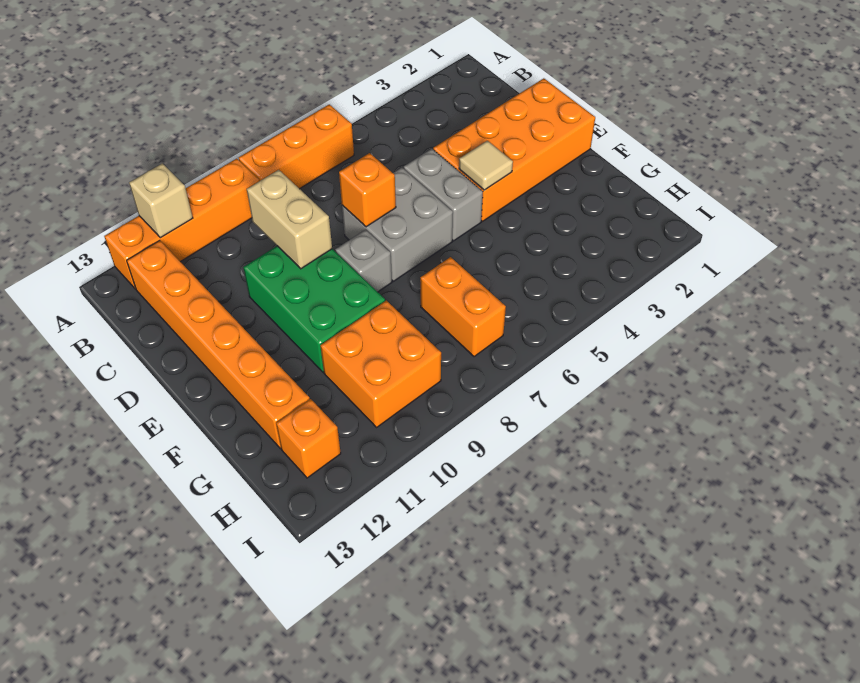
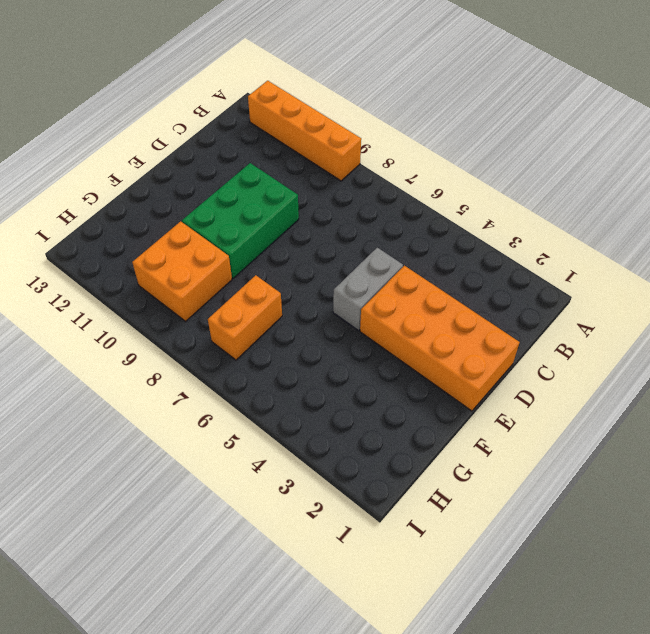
none -> orange 1x3 brick [239,104,354,189]
none -> orange 1x6 brick [127,240,310,448]
none -> grey 2x2 brick [342,168,453,281]

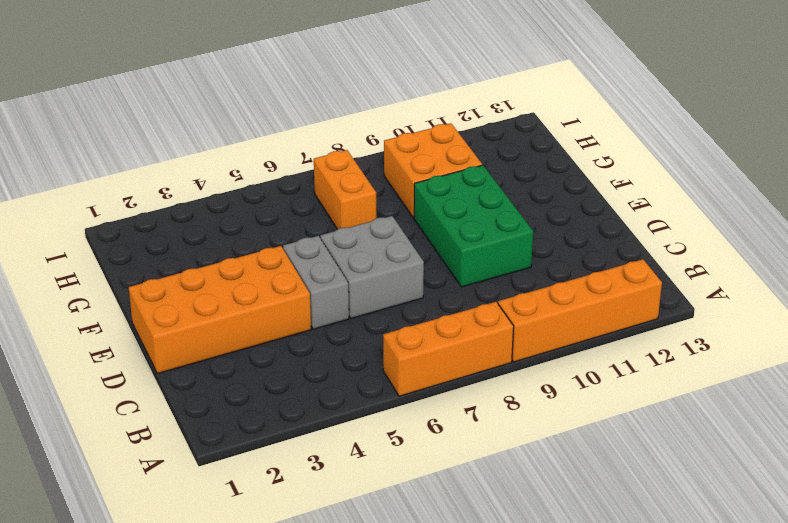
none -> orange 1x6 brick [127,240,310,448]
none -> grey 1x1 brick [335,230,392,292]
none -> orange 1x1 brick [276,399,341,478]

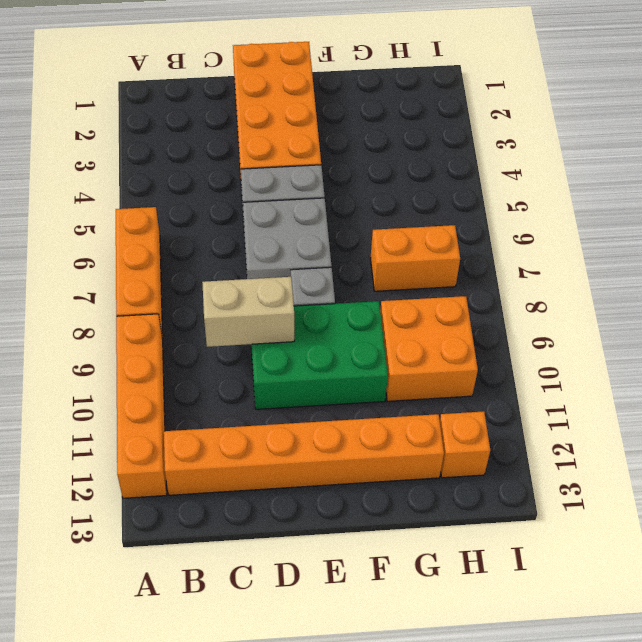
none -> tan 1x1 brick [129,163,193,238]
none -> orange 1x1 brick [339,153,396,227]
none -> tan 1x1 tile [459,141,513,190]

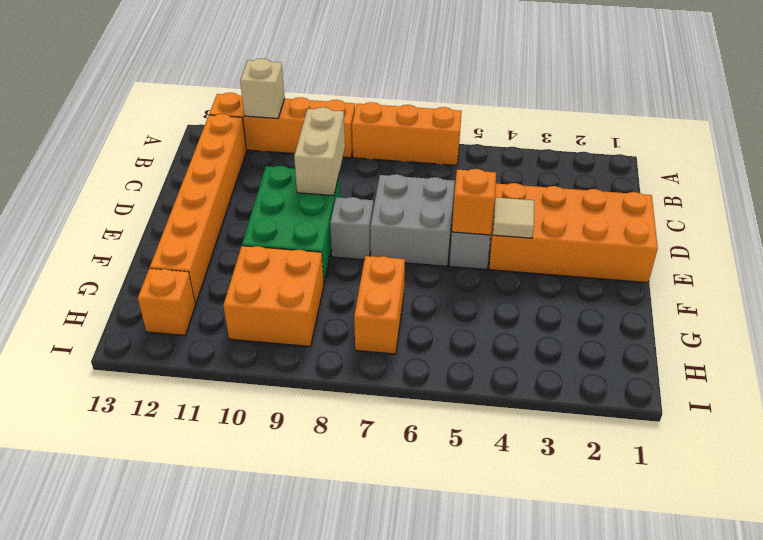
orange 1x1 brick [452,169,496,235] -> orange 1x1 brick moved to [339,153,396,227]

